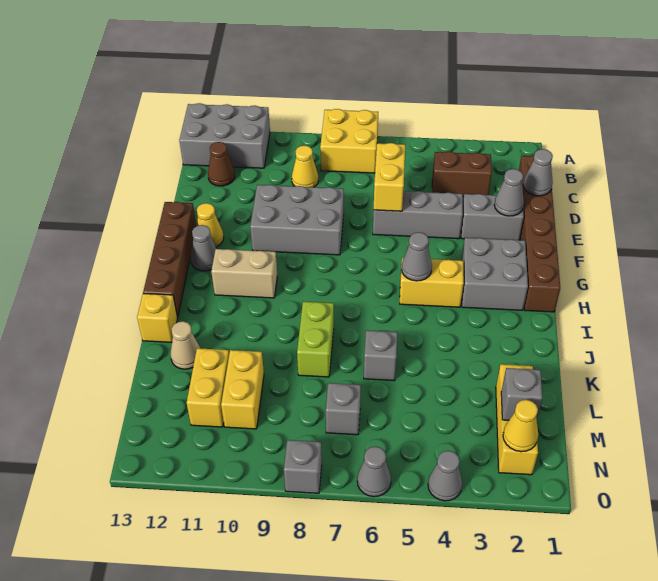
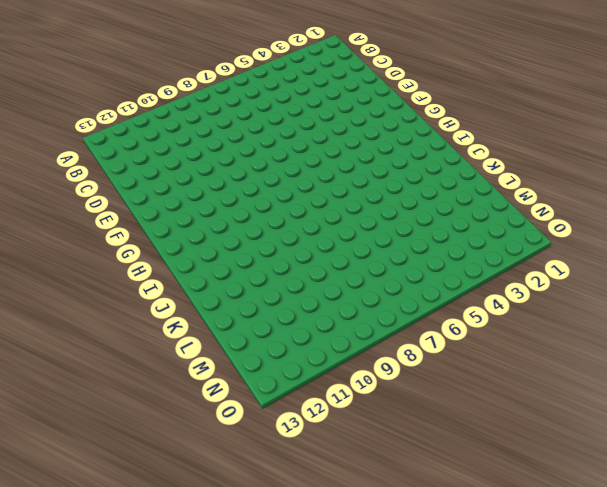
none -> yellow 2x2 brick [320,109,378,173]
none -> grey 2x3 brick [179,103,270,168]
none -> brown 1x6 brick [519,156,560,312]
none -> brown 1x2 brick [432,152,492,197]

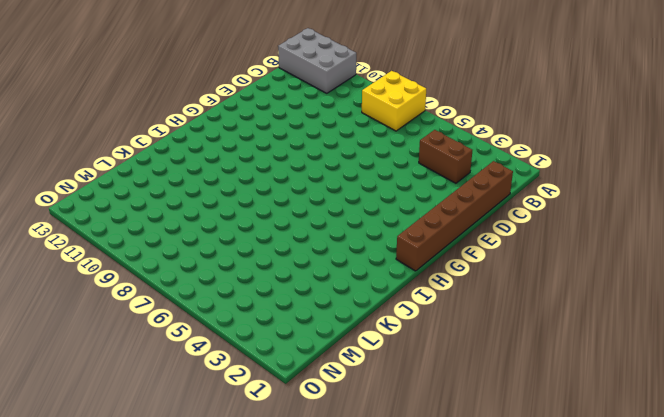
none -> yellow 1x1 cone [292,145,318,187]
none -> brown 1x1 cone [208,142,235,186]
none -> grey 1x2 brick [461,194,524,240]
none -> grey 1x3 brick [373,191,463,239]

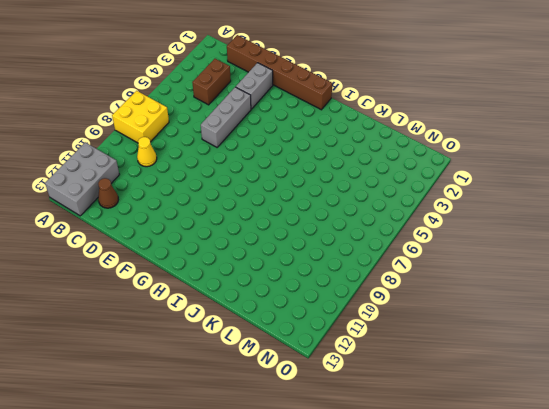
none -> grey 2x3 brick [250,185,344,255]
none -> yellow 1x1 cone [196,203,224,247]
none -> brown 1x4 brick [143,202,196,317]
none -> grey 2x2 brick [462,238,528,310]

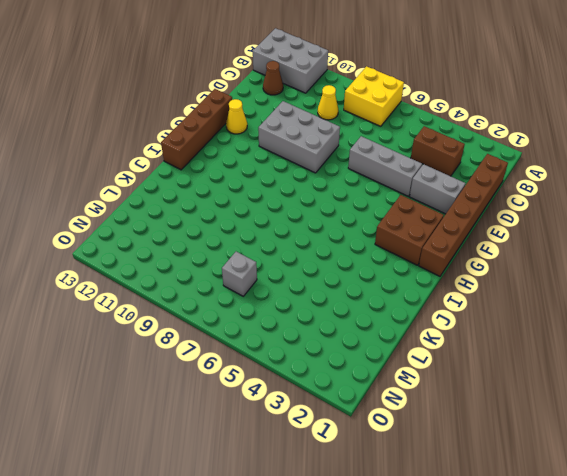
brown 2x2 brick [375,195,444,265] -> grey 2x2 brick [462,238,528,310]
none -> grey 1x1 cone [191,225,216,271]
none -> yellow 1x2 brick [400,258,464,307]
none -> tan 1x2 brick [211,249,277,298]
none -> lime 1x2 brick [297,302,334,377]

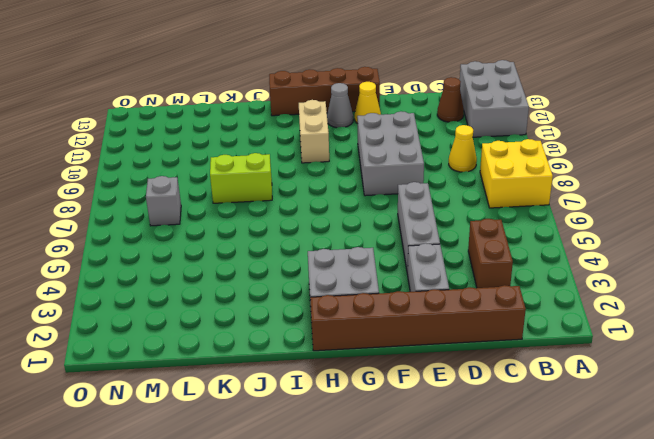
none -> yellow 1x2 brick [400,258,464,307]
none -> yellow 1x1 brick [137,294,178,342]
none -> grey 1x1 brick [364,330,397,381]
none -> tan 1x1 cone [171,321,200,369]

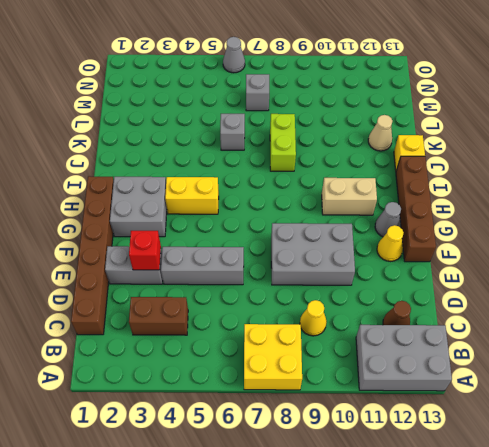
red 1x1 brick [129,231,161,270] -> none
none -> yellow 1x3 brick [496,364,538,475]
none -> yellow 1x2 brick [221,350,264,429]
none -> yellow 1x2 brick [187,348,229,427]
none -> grey 1x1 cone [428,451,462,501]

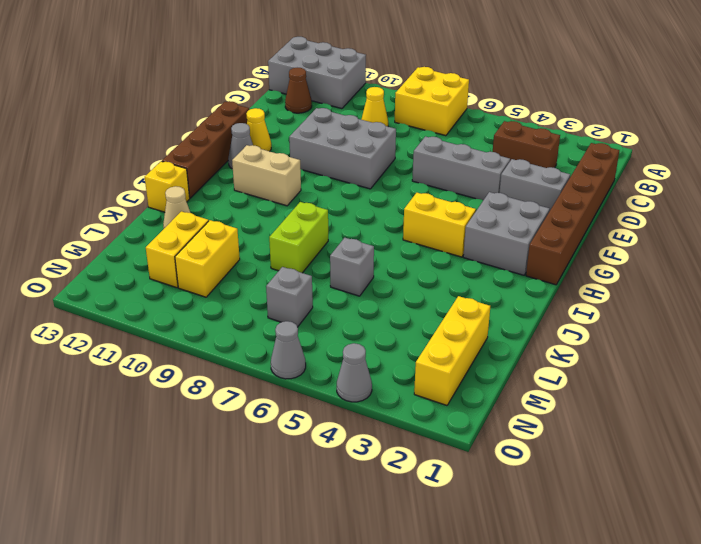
none -> grey 1x1 brick [284,440,322,493]
none -> grey 1x1 cone [523,149,553,196]
none -> yellow 1x2 brick [374,143,405,211]
none -> grey 1x1 cone [494,169,524,216]

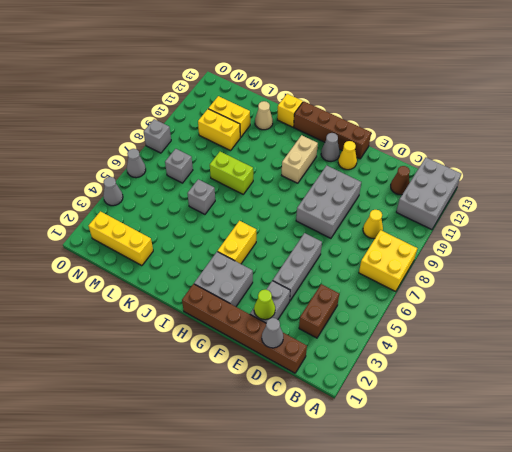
lime 1x1 cone [254,290,275,320] -> grey 1x1 cone [494,169,524,216]
none -> yellow 1x2 brick [374,143,405,211]
none -> grey 1x1 cone [402,232,432,281]
none -> grey 1x1 brick [501,368,542,420]
none -> yellow 1x1 cone [503,400,538,452]

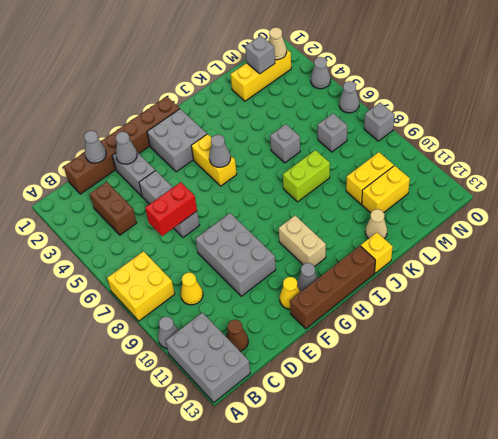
grey 1x1 cone [158,317,179,349] -> none
red 1x2 brick [145,182,197,236] -> yellow 1x2 brick [374,143,405,211]
tan 1x1 cone [268,27,287,60] -> yellow 1x1 cone [503,400,538,452]

